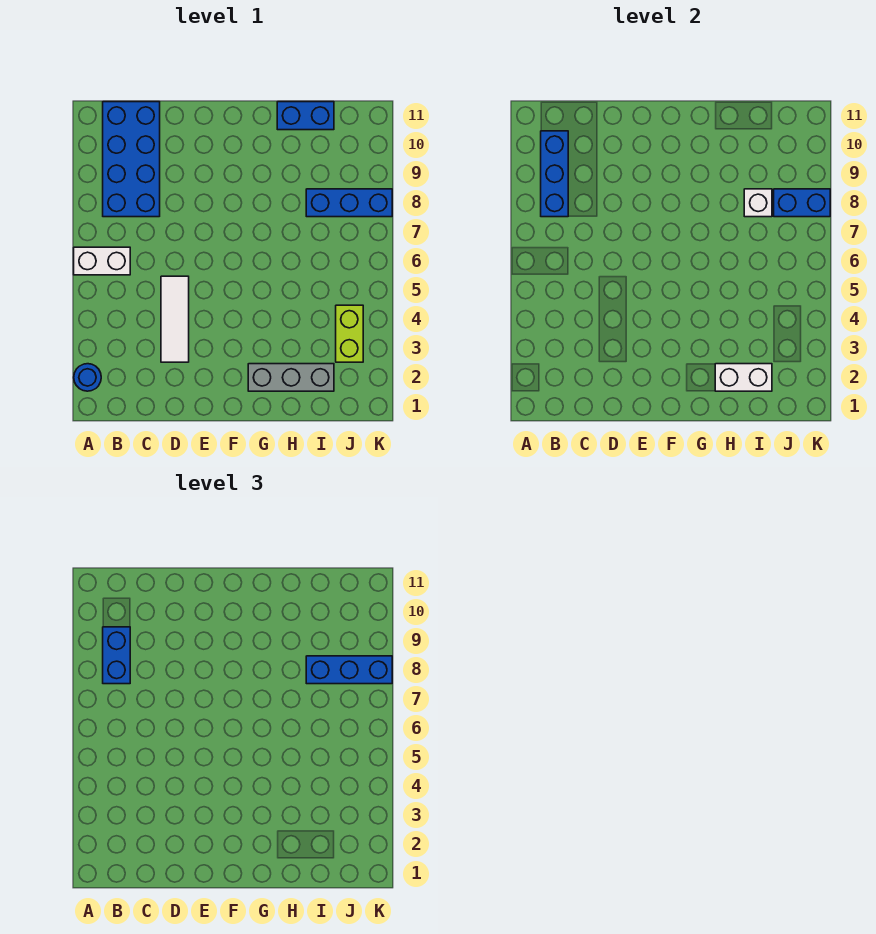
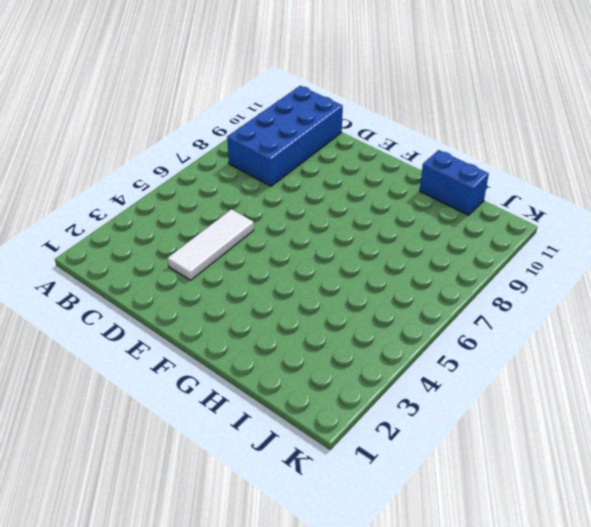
none -> blue 1x1 round brick [74,364,101,391]
none -> white 1x2 brick [74,247,130,275]
none -> grey 1x3 brick [248,364,334,391]

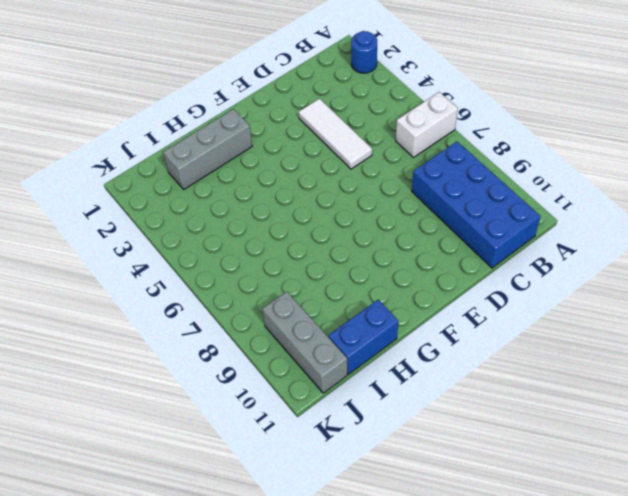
grey 1x3 brick [262,292,347,393] -> none
none -> blue 1x3 brick [306,189,392,217]
none -> lime 1x2 brick [336,305,363,362]
none -> blue 1x3 brick [541,131,568,217]

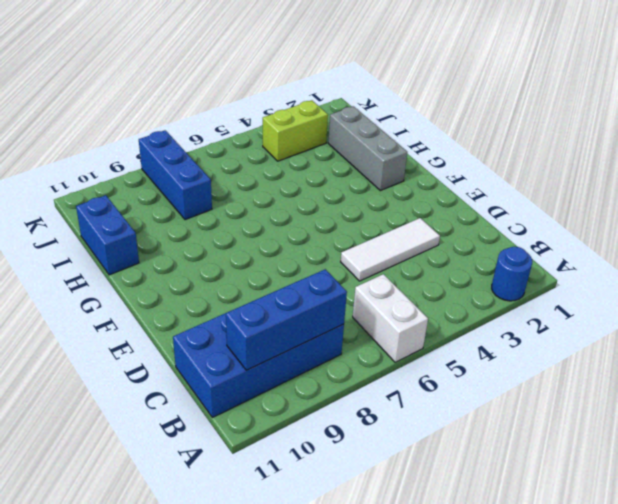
none -> white 1x2 brick [715,364,772,391]
none -> white 1x1 brick [744,189,772,217]
none -> blue 1x2 brick [774,189,830,217]

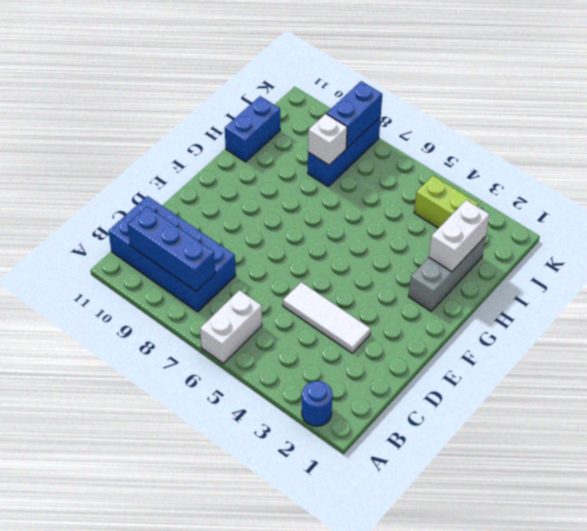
none -> blue 1x2 brick [103,627,130,684]
none -> blue 1x3 brick [306,656,392,684]

